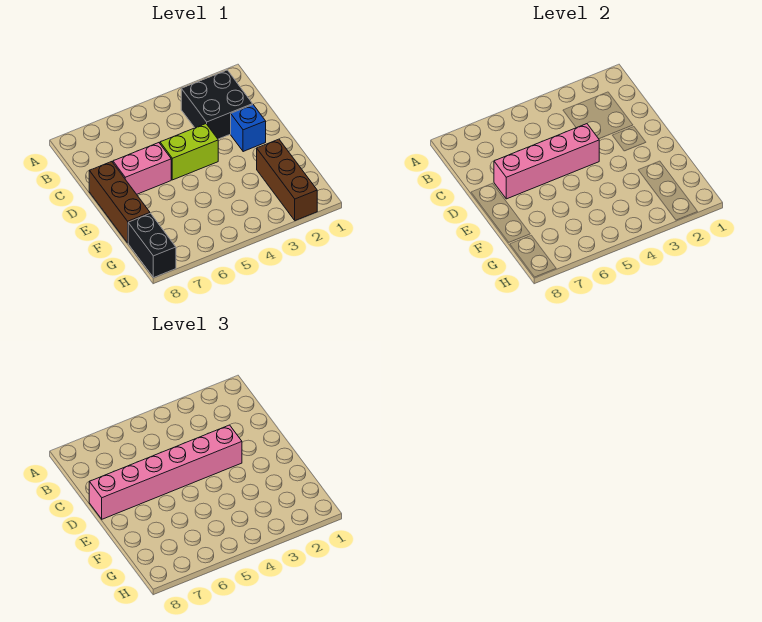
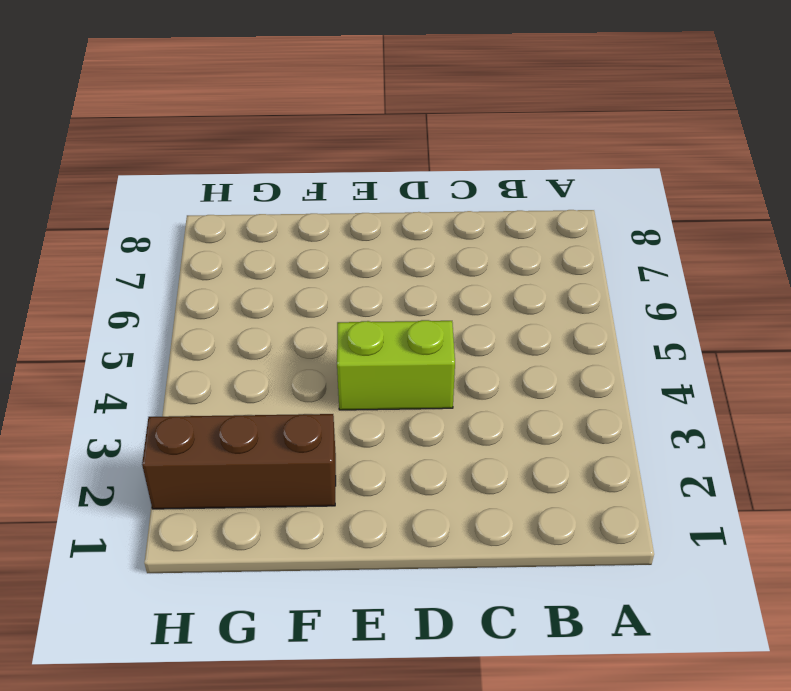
lime 1x2 brick [337,320,455,410] -> lime 1x2 brick turned to [160,124,218,180]
none -> black 2x2 brick [181,70,253,139]
none -> blue 1x1 brick [231,105,266,152]

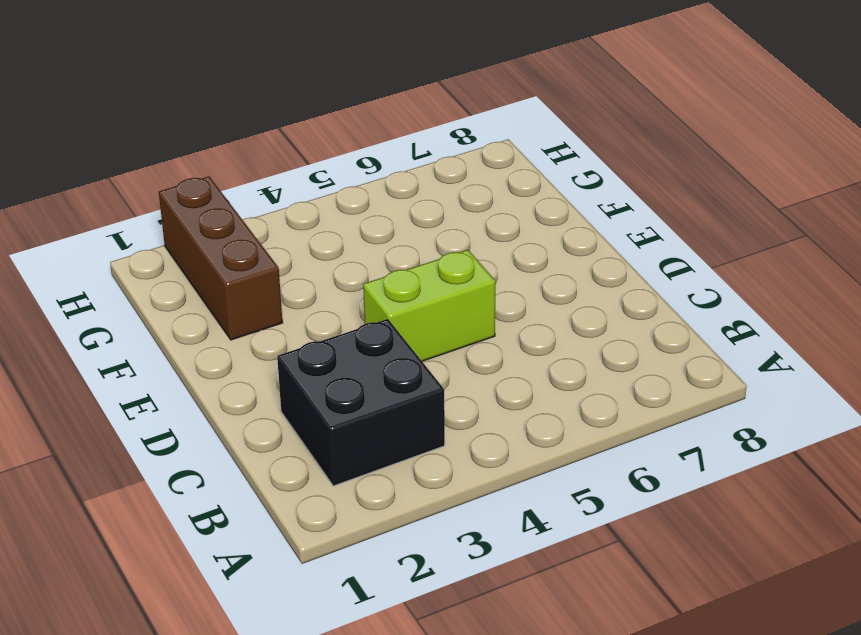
none -> blue 1x1 brick [231,105,266,152]
none -> pink 1x2 brick [113,143,171,194]

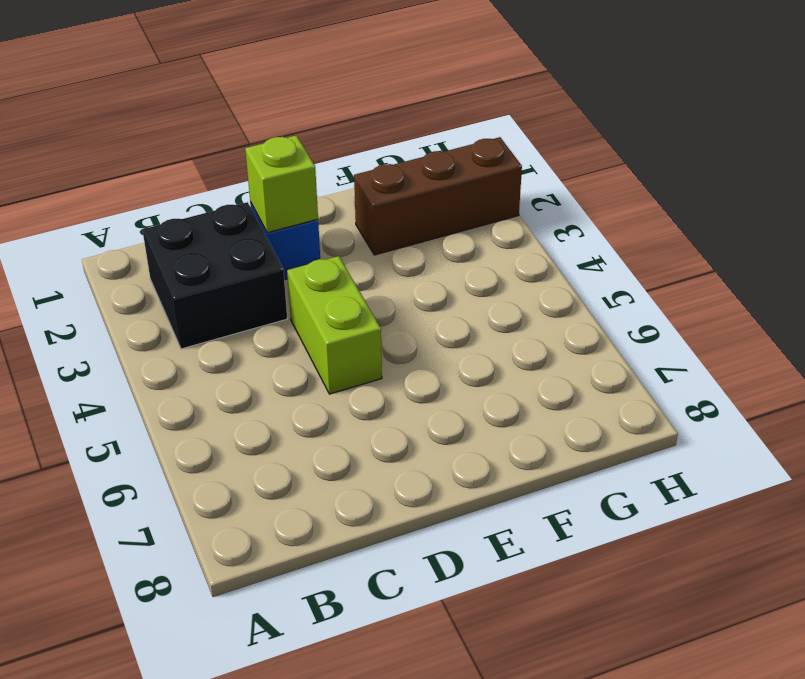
lime 1x1 brick [245,135,318,233] -> none
none -> pink 1x2 brick [113,143,171,194]
none -> brown 1x3 brick [89,162,150,243]

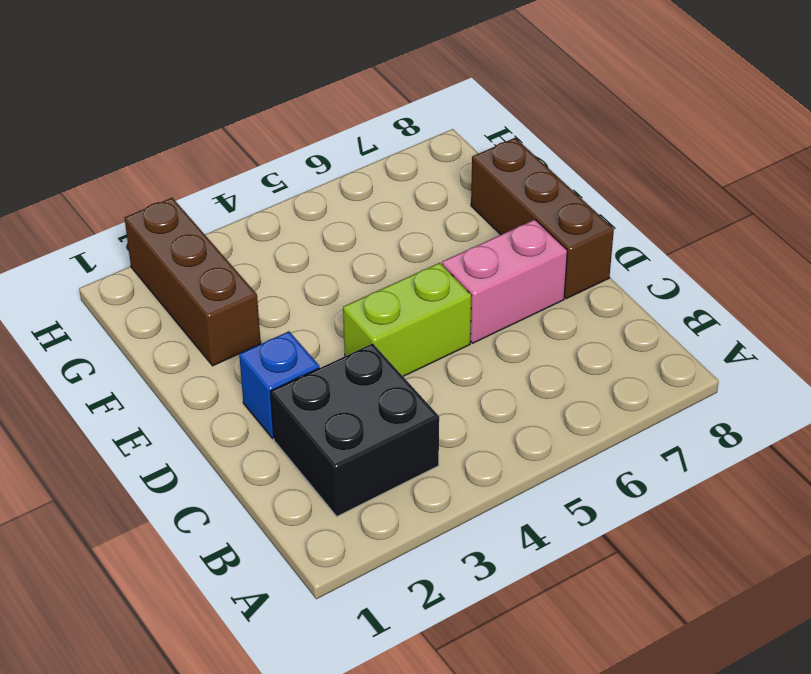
none -> black 1x2 brick [128,213,176,278]
none -> pink 1x4 brick [494,124,599,199]

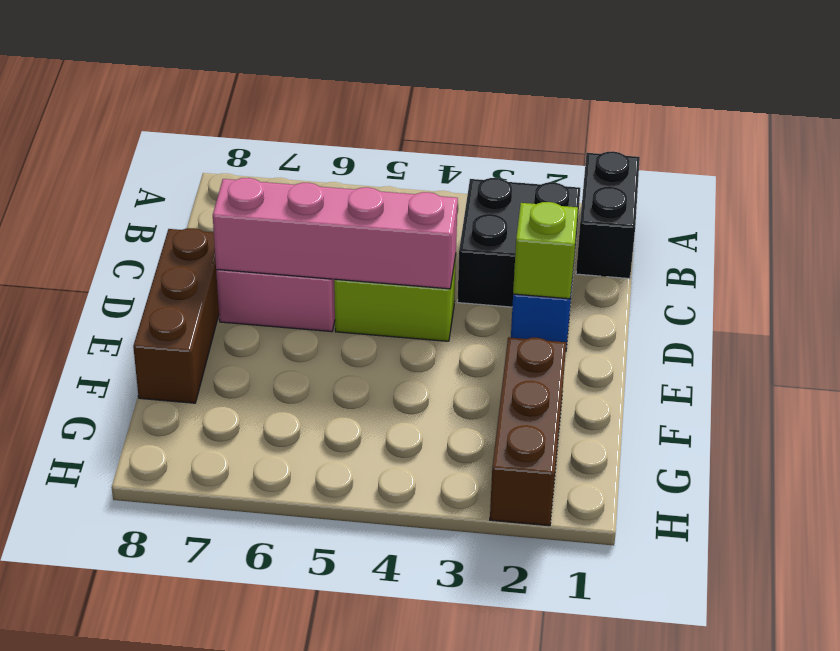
black 1x2 brick [576,151,640,279] -> black 1x2 brick moved to [128,213,176,278]
lime 1x1 brick [513,202,578,299] -> none
none -> pink 1x6 brick [89,425,242,519]

